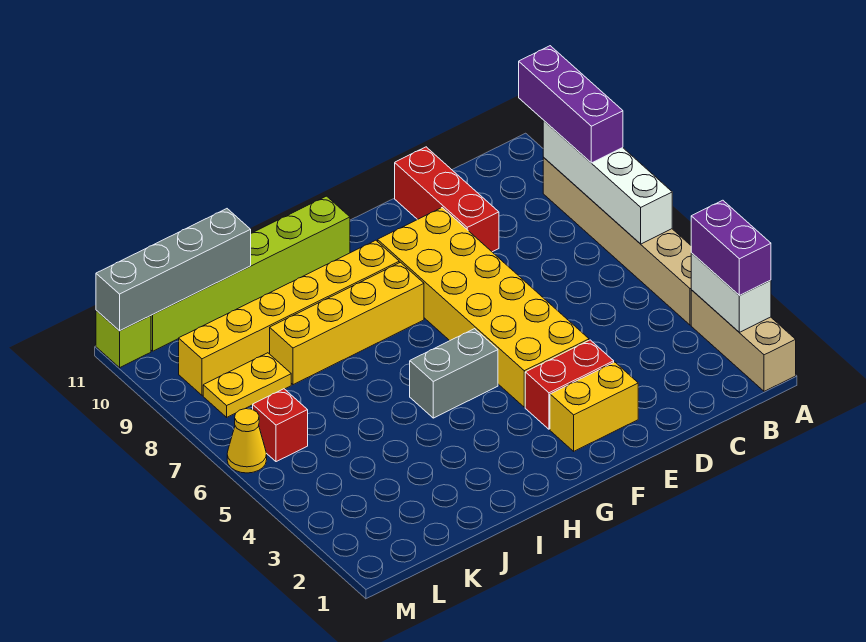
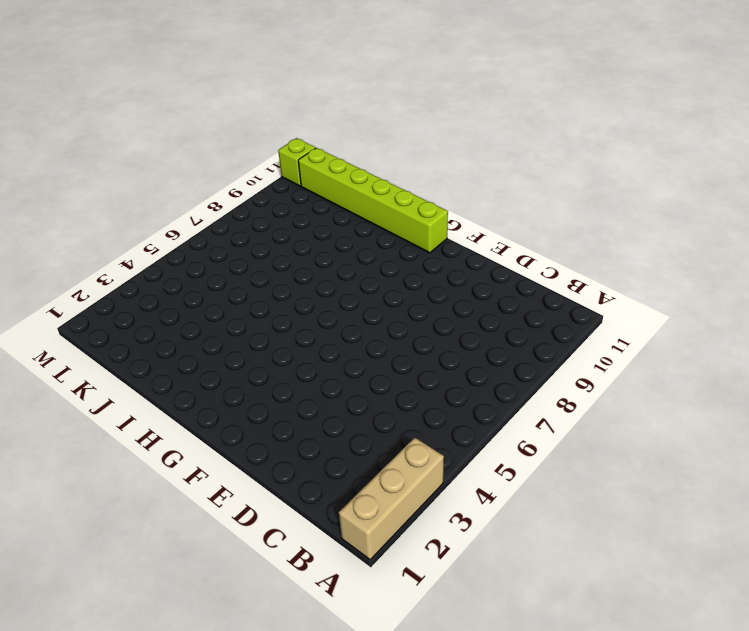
none -> tan 1x6 brick [543,158,691,325]
none -> red 1x3 brick [395,147,499,252]
none -> yellow 1x2 brick [550,362,638,451]

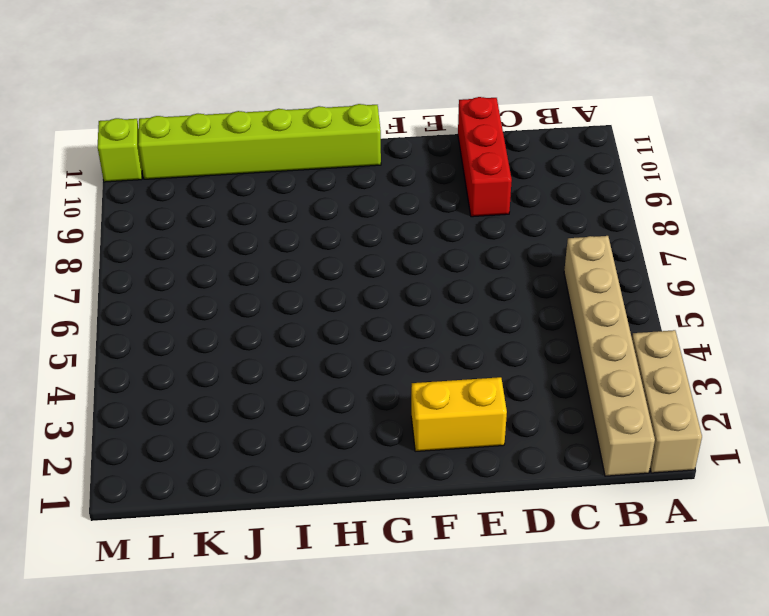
tan 1x6 brick [564,236,655,476] -> tan 1x6 brick moved to [543,158,691,325]
none -> red 1x2 brick [525,340,614,429]
none -> yellow 2x6 brick [378,208,589,407]
none -> grey 1x2 brick [410,329,498,418]

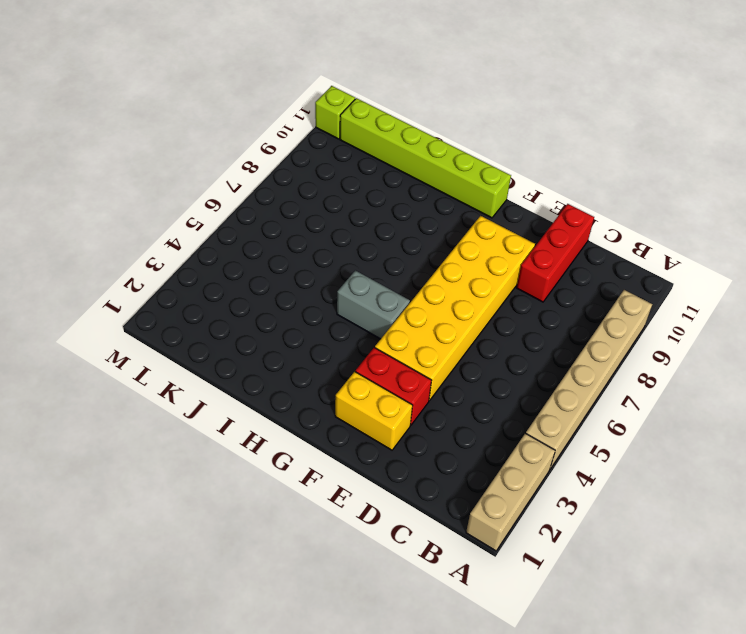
none -> yellow 1x4 brick [270,262,424,385]
none -> yellow 1x6 brick [179,240,399,395]
none -> yellow 1x2 plate [203,353,291,417]

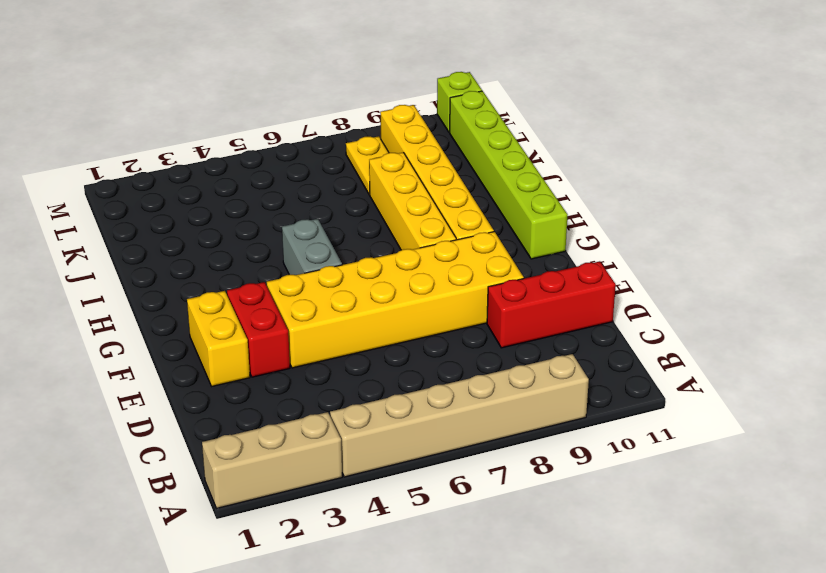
none -> red 1x1 brick [253,389,308,462]
none -> yellow 1x1 cone [227,409,267,473]
none -> white 1x2 brick [691,253,771,332]

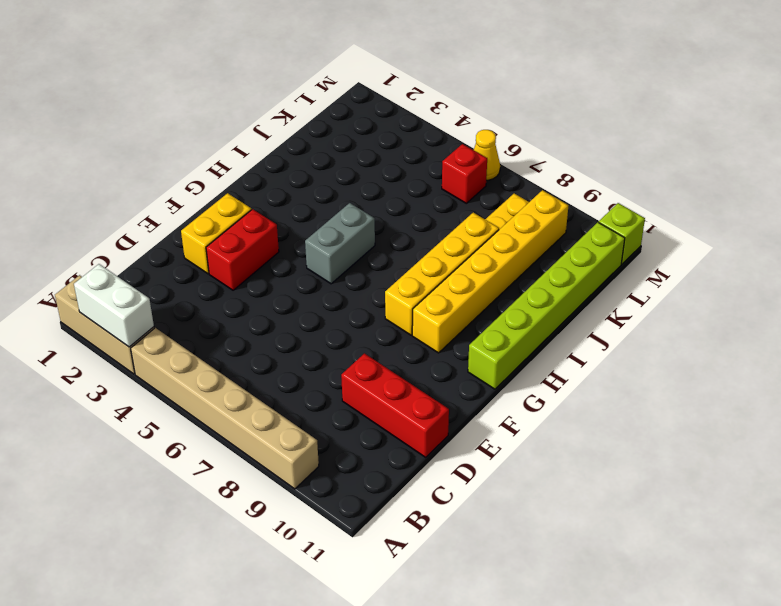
none -> yellow 2x6 brick [378,208,589,407]
none -> white 1x4 brick [543,121,672,244]
none -> grey 1x4 brick [96,209,251,331]

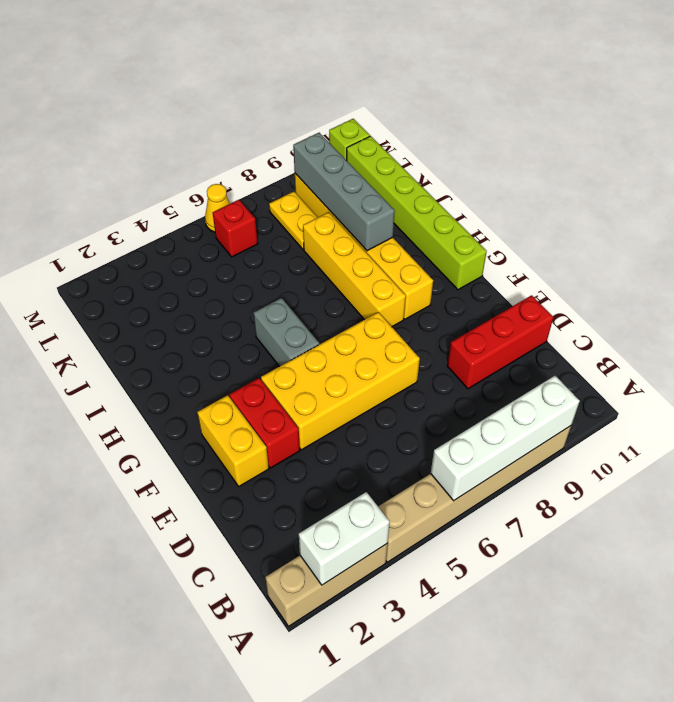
yellow 2x4 brick [261,312,420,450] -> yellow 2x6 brick [378,208,589,407]
grey 1x4 brick [293,133,395,251] -> grey 1x4 brick moved to [96,209,251,331]
none -> purple 1x2 brick [691,200,771,296]
none -> purple 1x3 brick [519,46,623,163]

